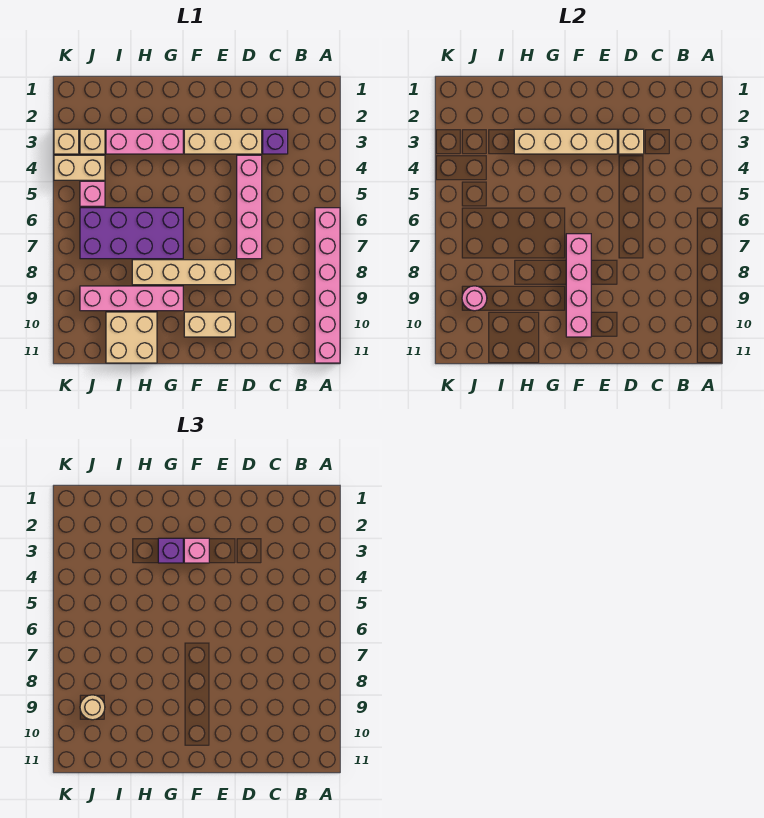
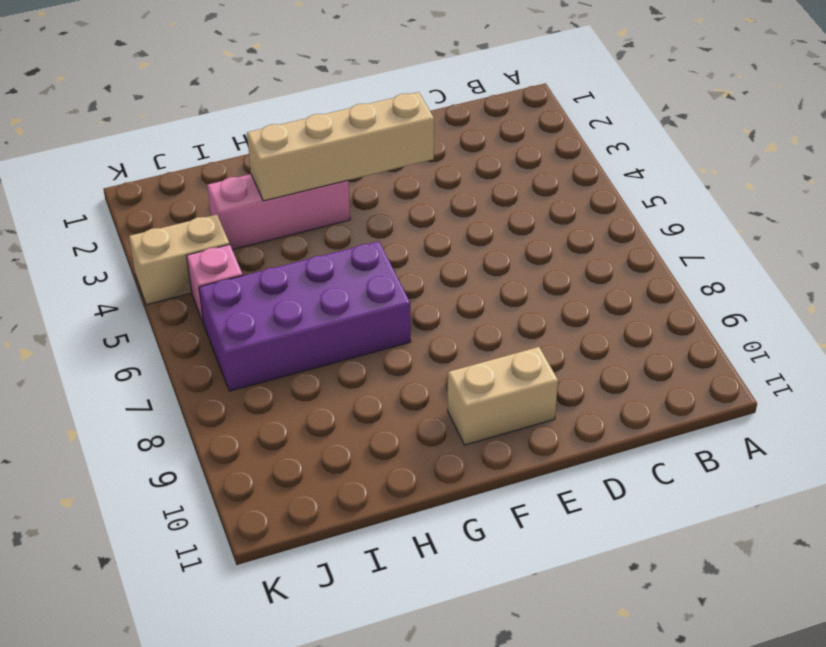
none -> pink 1x6 brick [315,208,340,363]
none -> purple 1x1 brick [263,129,288,154]
none -> tan 1x3 brick [184,129,262,154]

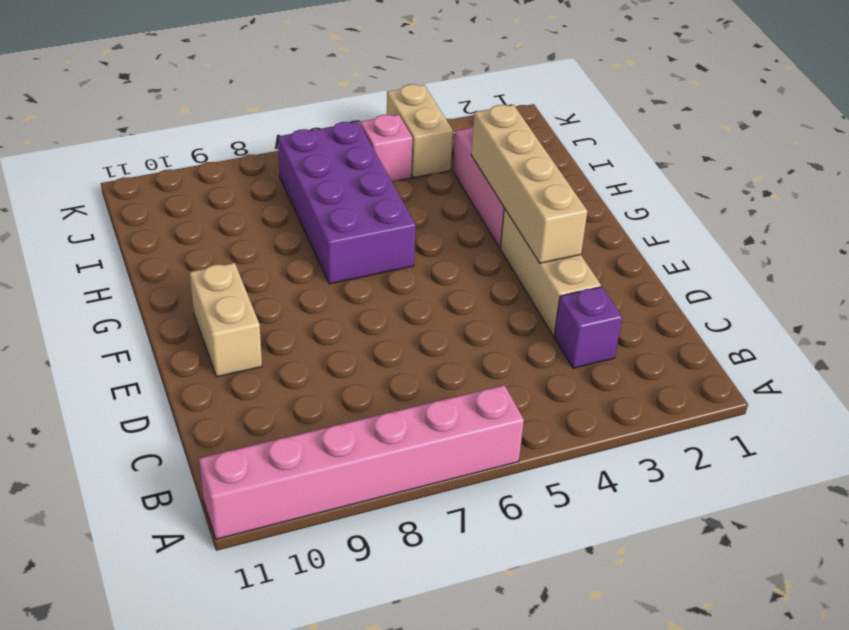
none -> pink 1x4 brick [237,155,262,259]
none -> tan 1x4 brick [132,260,235,285]
none -> pink 1x4 brick [80,286,183,311]

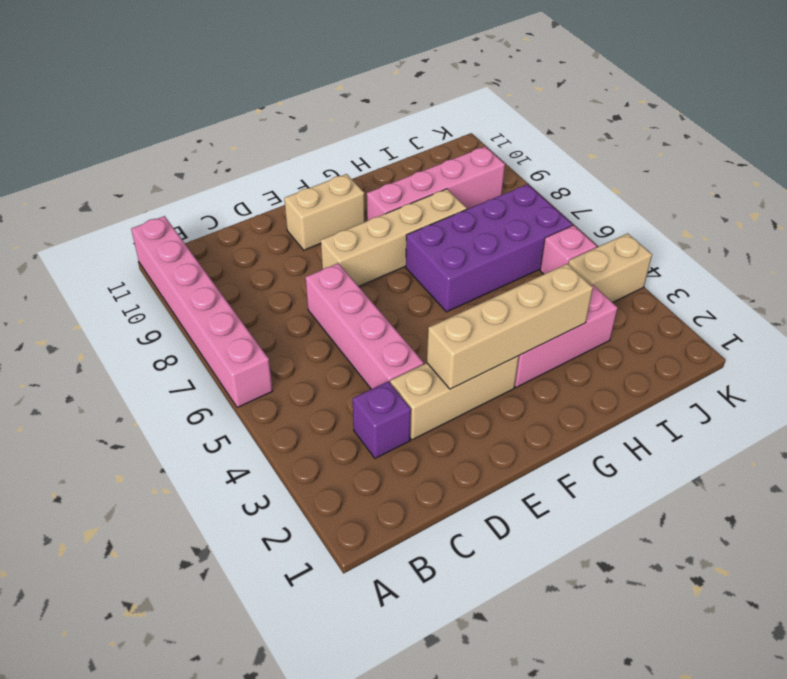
none -> tan 2x2 brick [106,312,157,363]
none -> tan 1x1 brick [80,129,105,154]
none -> tan 1x1 brick [54,129,79,154]

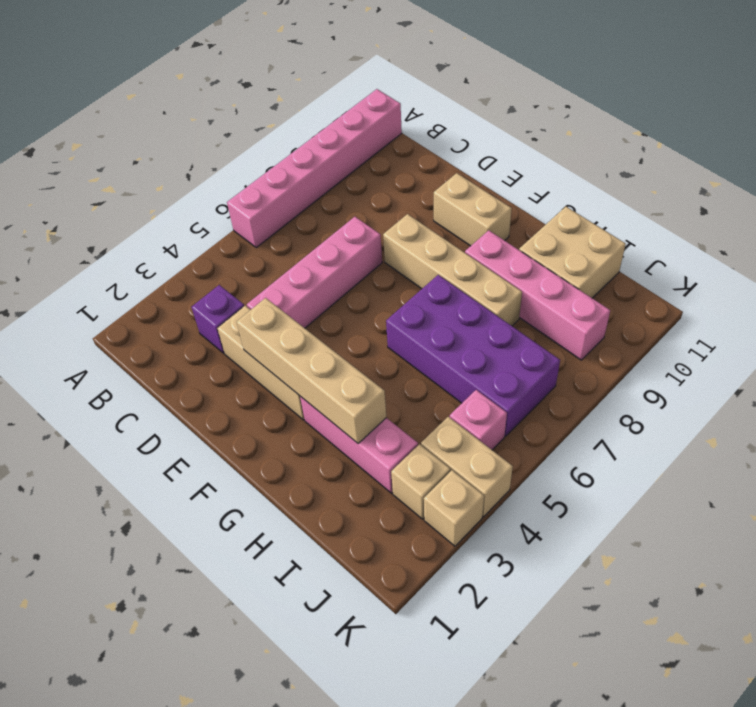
none -> tan 1x1 brick [619,129,644,154]
none -> pink 1x4 brick [566,234,591,337]
none -> pink 1x1 round brick [462,286,487,311]

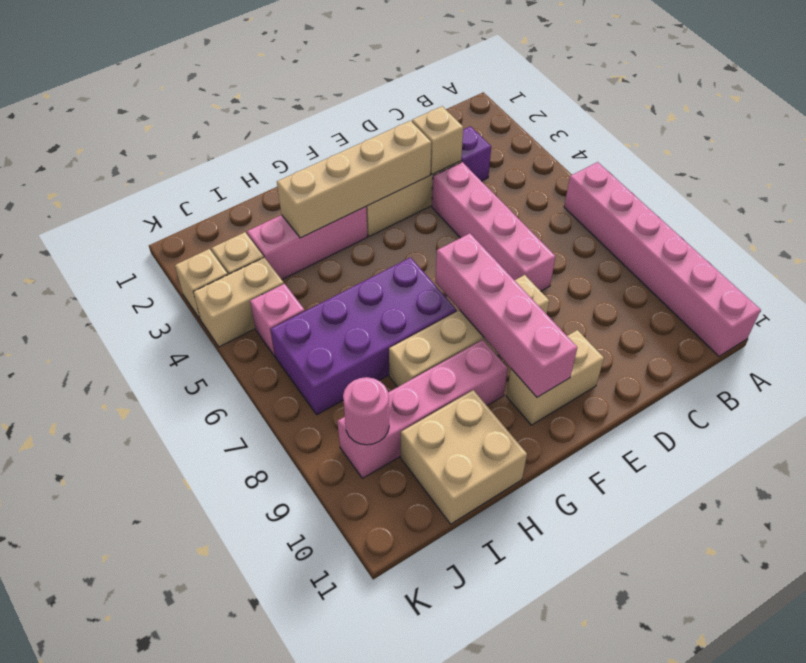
none -> pink 1x1 brick [184,538,209,563]
none -> purple 1x1 brick [158,538,183,563]
none -> tan 1x1 round brick [80,695,105,720]

